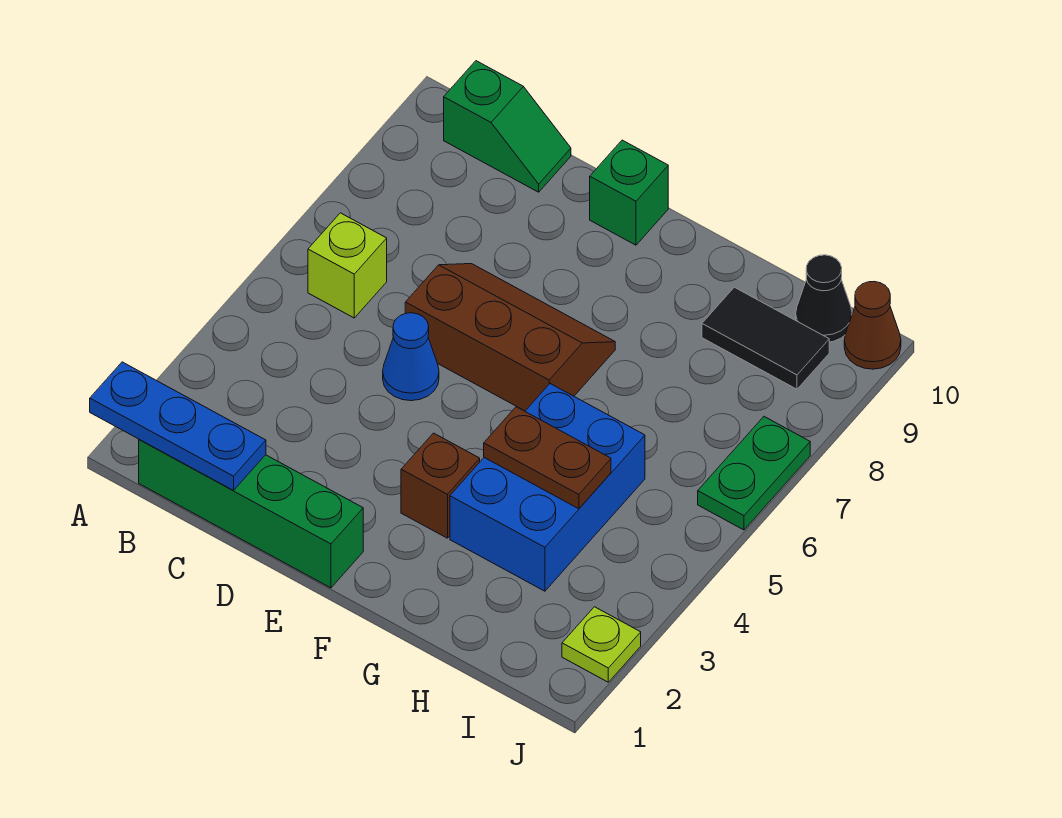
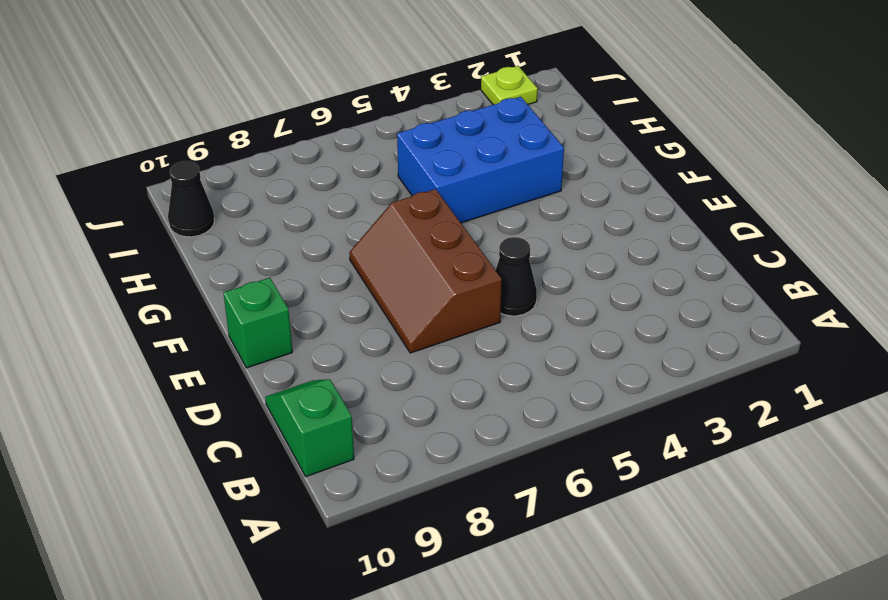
black 1x1 cone [496,237,537,316] -> blue 1x1 cone [383,313,439,401]
none -> green 1x4 brick [139,439,363,588]
none -> lime 1x1 brick [308,213,387,318]
none -> brown 1x1 brick [401,433,480,538]

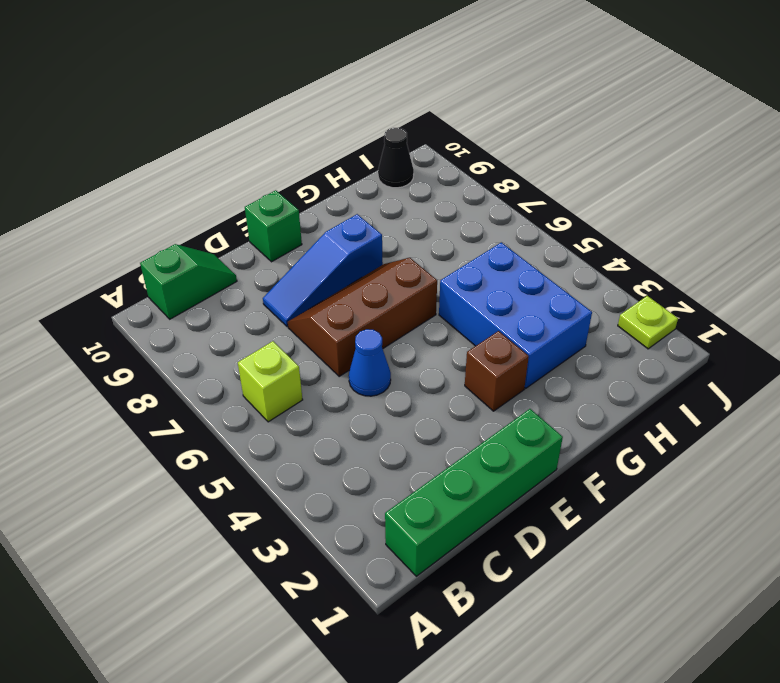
blue 1x3 slope [263,214,383,327] -> none
none -> black 1x2 tile [702,287,829,389]
none -> green 1x2 plate [698,417,810,530]
none -> brown 1x1 cone [844,282,901,369]

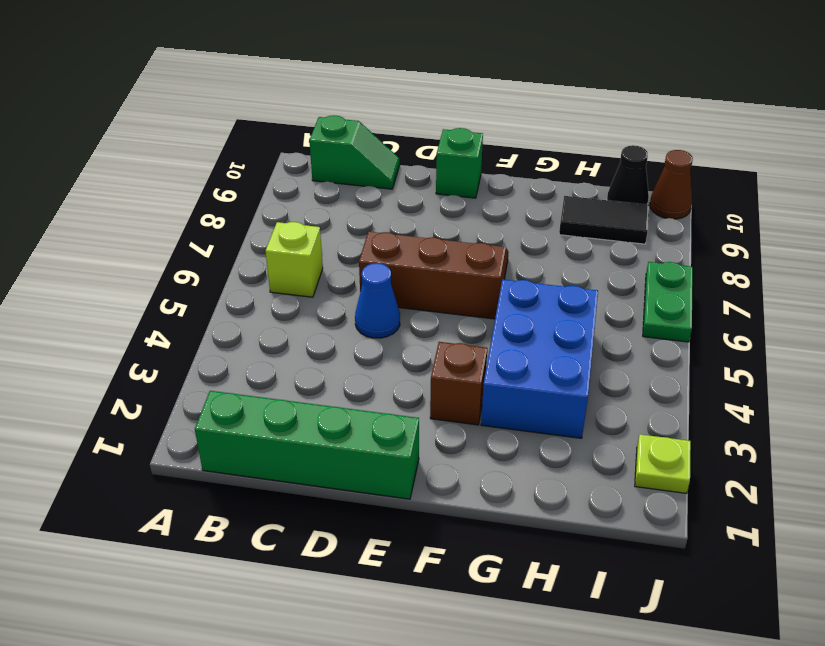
none -> blue 1x3 plate [90,362,266,490]
none -> brown 1x2 plate [484,407,611,509]

